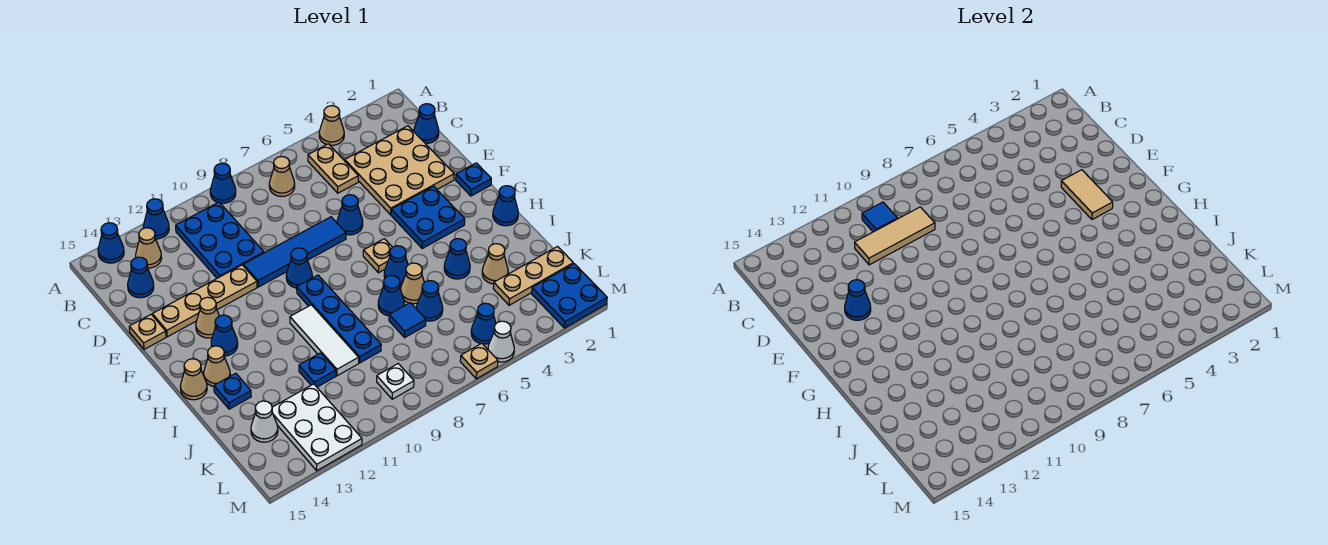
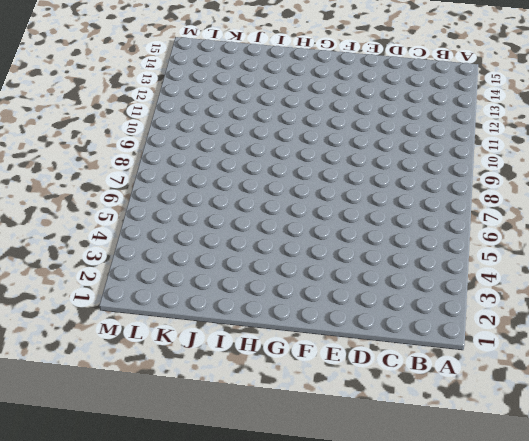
none -> tan 1x1 cone [319,106,344,145]
none -> blue 1x1 cone [210,163,236,203]
none -> blue 1x1 cone [143,199,169,239]
none -> blue 1x1 cone [98,223,124,263]

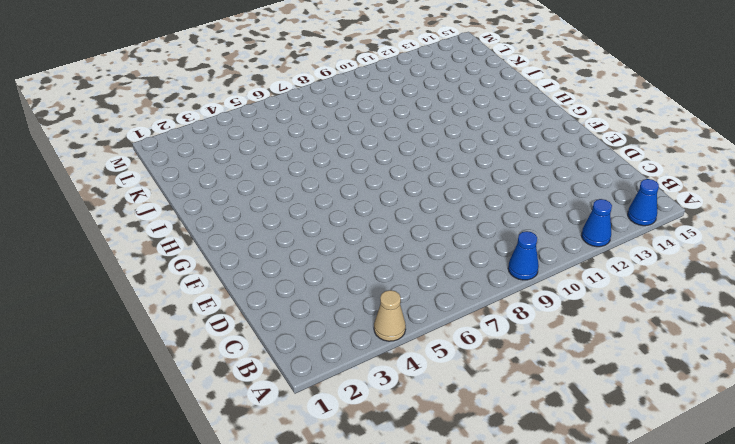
none -> tan 1x2 plate [308,144,358,193]
none -> tan 1x1 cone [269,157,295,197]
none -> blue 2x3 plate [176,202,264,278]
none -> tan 1x1 cone [136,228,162,268]

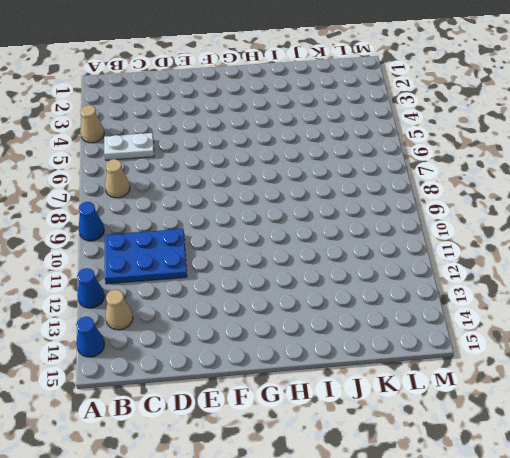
white 1x2 plate [104,133,154,160] -> tan 1x2 plate [308,144,358,193]
none -> blue 1x1 cone [414,104,439,143]
none -> tan 3x3 plate [345,126,454,215]
none -> blue 1x1 cone [128,257,154,298]
none -> blue 1x1 cone [337,195,363,235]

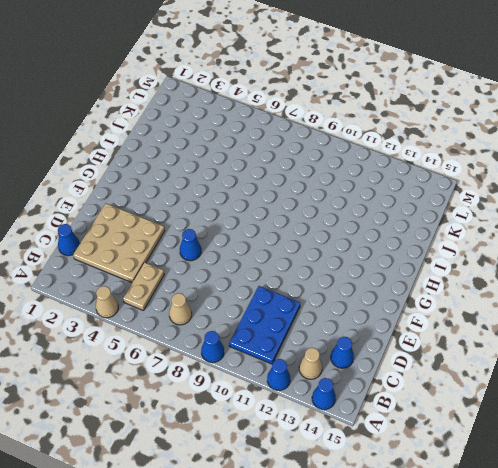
none -> blue 1x4 tile [243,217,346,287]
none -> tan 1x4 plate [152,265,257,337]
none -> tan 1x1 plate [129,315,166,349]
none -> blue 1x1 plate [456,163,491,196]

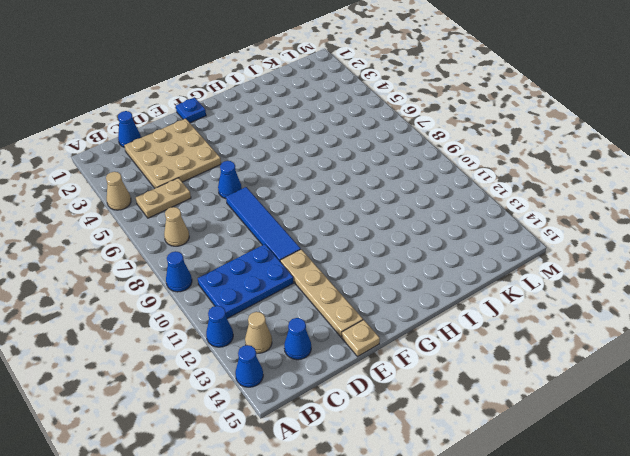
none -> blue 2x2 plate [391,186,465,248]
none -> blue 1x1 cone [286,248,312,288]
none -> tan 1x1 cone [196,297,219,338]
none -> tan 1x1 plate [363,239,392,273]

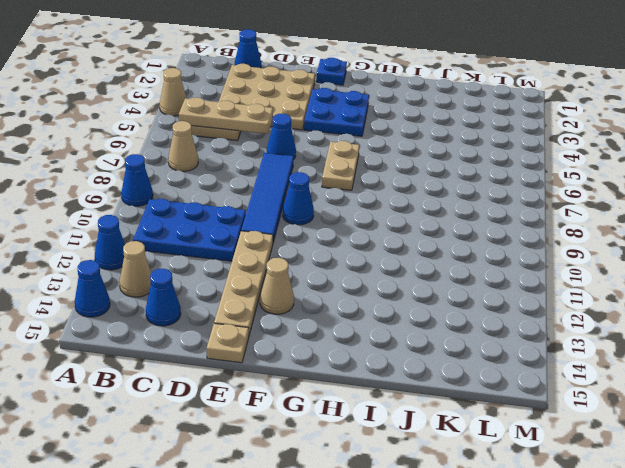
tan 1x3 plate [179,97,273,134] -> tan 1x3 plate turned to [493,247,573,305]
tan 1x2 plate [322,141,359,190] -> tan 1x1 plate [363,239,392,273]
none -> blue 1x4 plate [297,275,381,363]
none -> blue 1x1 cone [211,315,238,356]
none -> blue 1x1 cone [493,186,518,226]
none -> blue 1x1 cone [384,246,408,286]

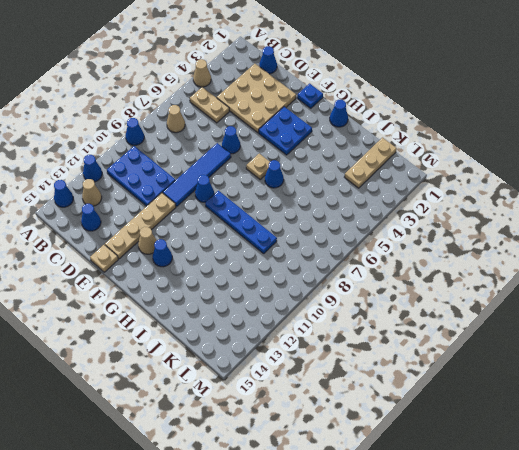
none -> white 1x3 tile [290,305,359,376]
none -> tan 1x1 cone [204,346,230,386]
none -> tan 1x1 cone [180,359,207,400]
none -> blue 1x1 cone [444,239,470,279]

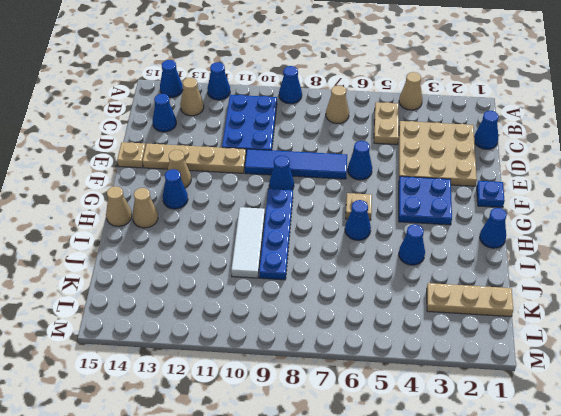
none -> tan 1x1 cone [401,263,424,304]
none -> blue 1x1 cone [378,275,404,316]
none -> blue 1x1 plate [214,373,251,409]
none -> tan 1x1 cone [482,244,508,284]

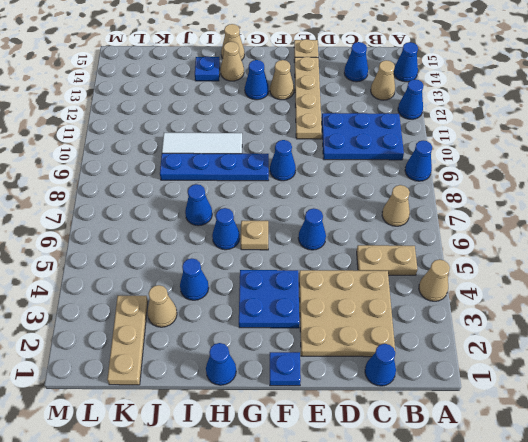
none -> blue 1x4 tile [243,217,346,287]
none -> tan 1x1 cone [401,263,424,304]
none -> blue 1x1 cone [417,281,443,321]
none -> blue 1x1 tile [389,303,426,338]

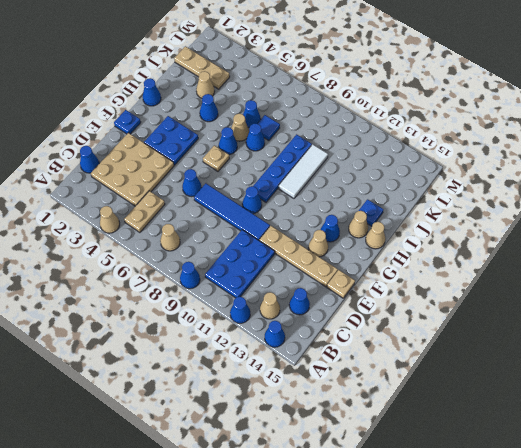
none -> blue 1x1 plate [299,353,336,387]
none -> white 2x3 plate [272,384,362,471]
none -> white 1x1 cone [251,401,278,442]
none -> blue 2x2 plate [532,264,607,328]

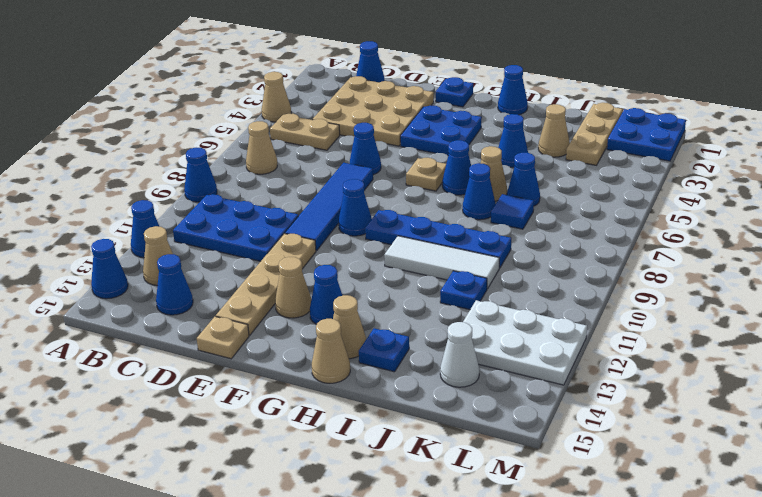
none -> blue 1x1 cone [471,303,496,344]
none -> white 1x1 plate [377,364,414,399]
none -> white 1x1 cone [488,321,514,362]
none -> tan 1x1 plate [460,343,498,379]

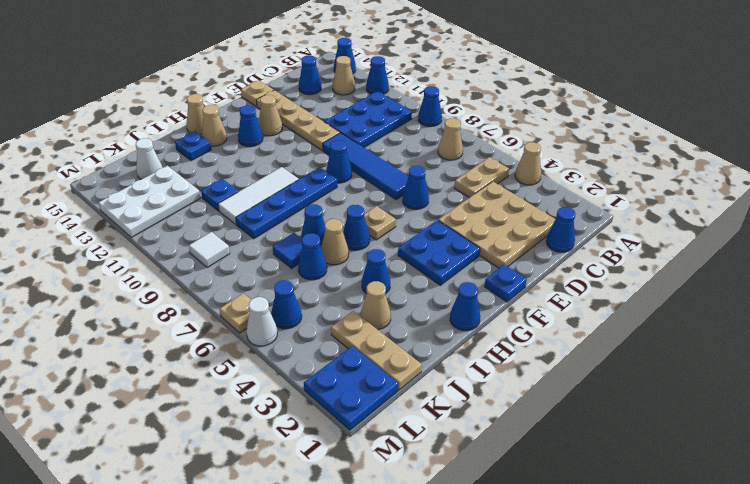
white 1x1 tile [189,232,230,268] -> white 1x1 plate [377,364,414,399]
none -> blue 1x1 tile [862,202,897,232]
none -> tan 1x3 tile [855,207,935,265]
none -> tan 1x2 tile [1061,170,1113,220]
none -> blue 1x1 cone [845,280,871,320]

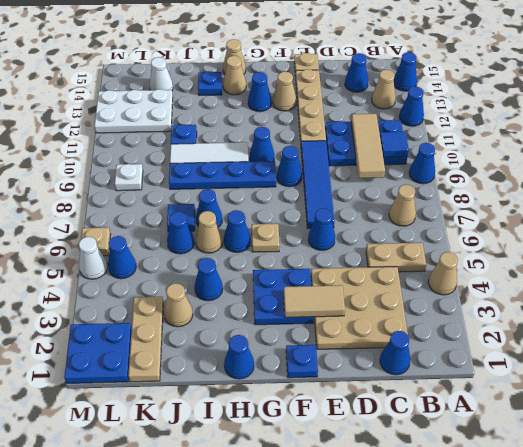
blue 1x1 cone [250,127,274,162] -> blue 1x1 cone moved to [845,280,871,320]

